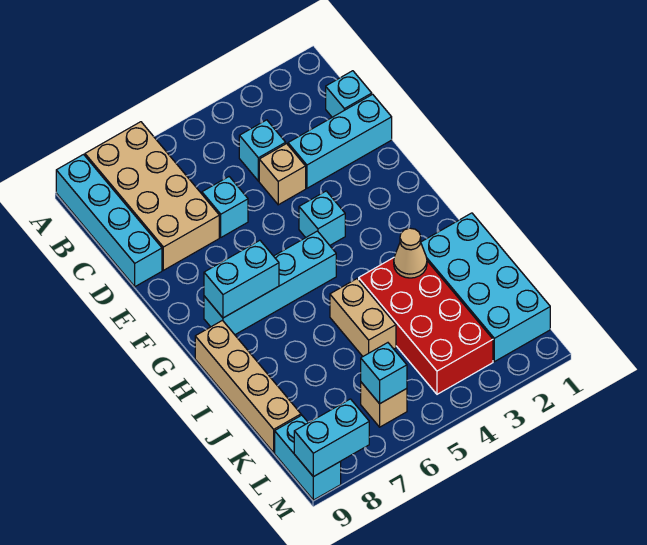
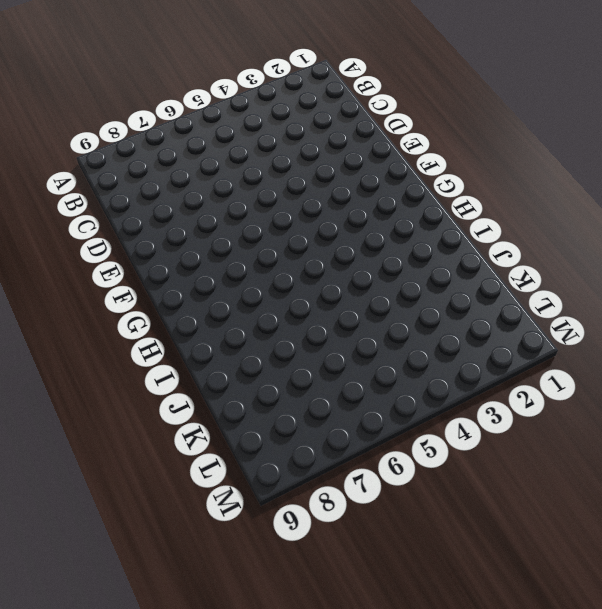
none -> tan 2x4 brick [85,122,219,270]
none -> cyan 1x4 brick [56,155,162,287]
none -> cyan 1x1 brick [326,71,372,117]

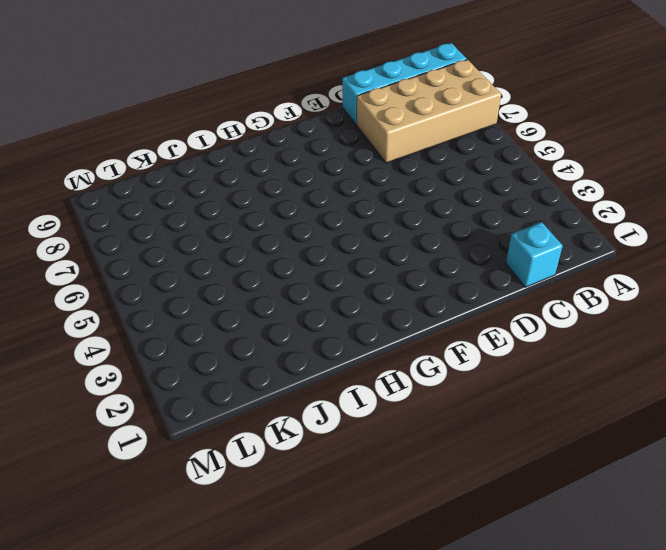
none -> cyan 1x1 brick [239,120,286,181]
none -> cyan 1x3 brick [288,94,392,188]
none -> tan 1x1 brick [259,144,306,205]

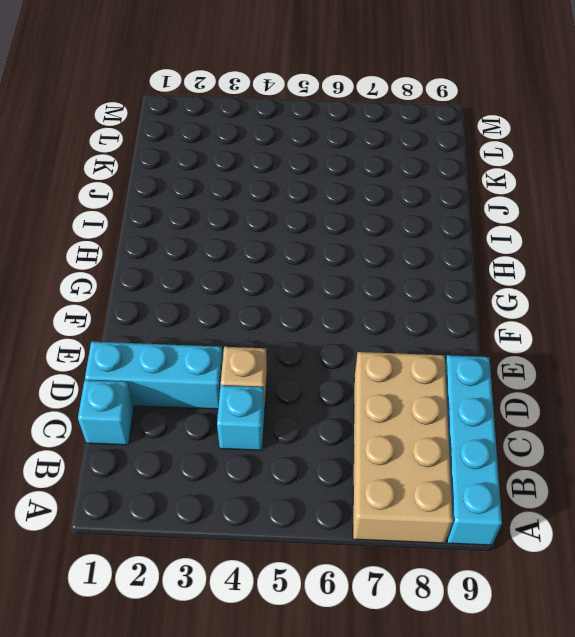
none -> cyan 1x1 brick [202,177,248,237]
none -> cyan 1x1 brick [299,191,345,245]
none -> cyan 1x4 brick [204,231,336,335]

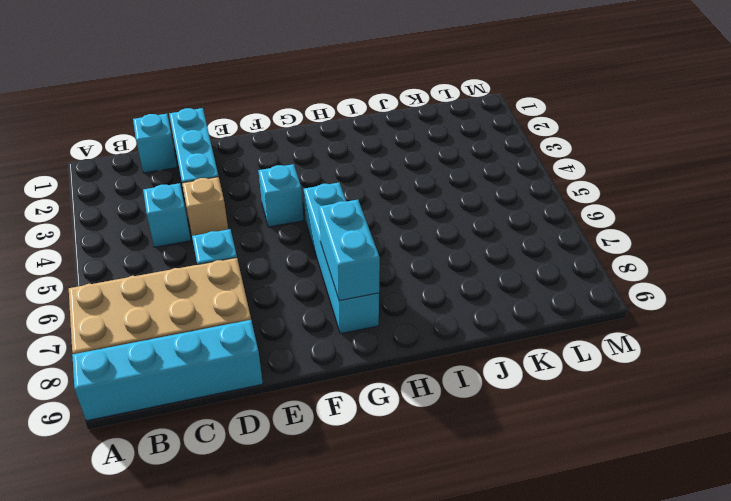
none -> tan 1x4 brick [195,320,301,452]
none -> cyan 2x4 brick [421,213,550,362]
none -> red 2x4 brick [359,258,493,394]

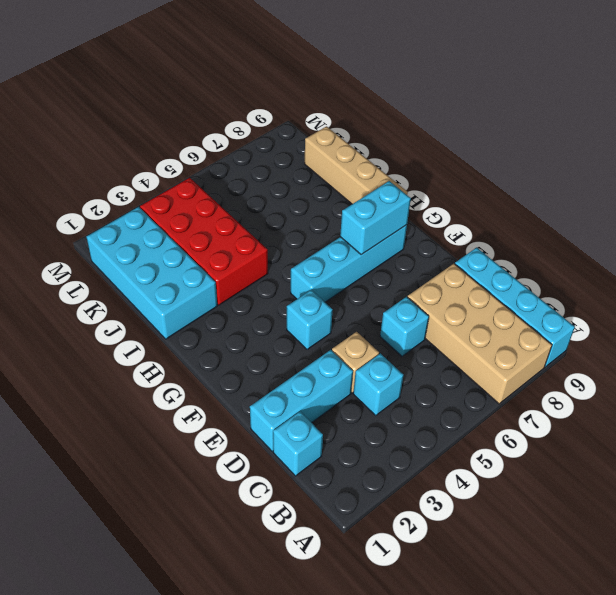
none -> tan 1x2 brick [330,279,396,356]
none -> tan 1x1 brick [361,382,407,427]
none -> cyan 1x2 brick [275,415,341,500]

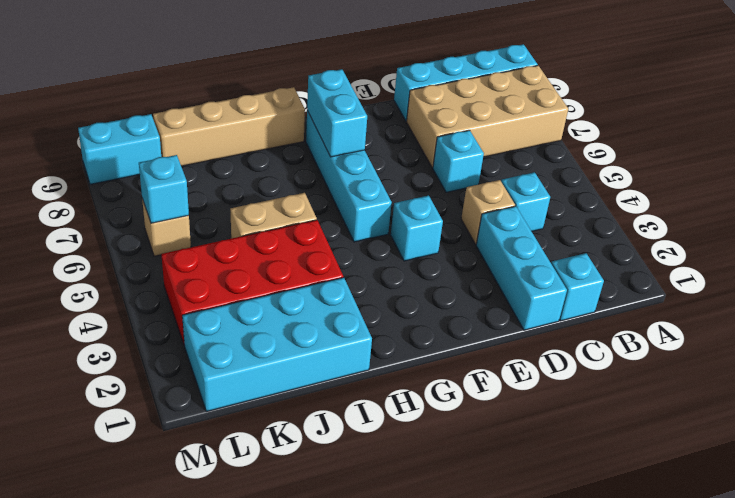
none -> tan 1x1 cone [394,228,427,278]
none -> cyan 1x2 brick [294,399,369,477]

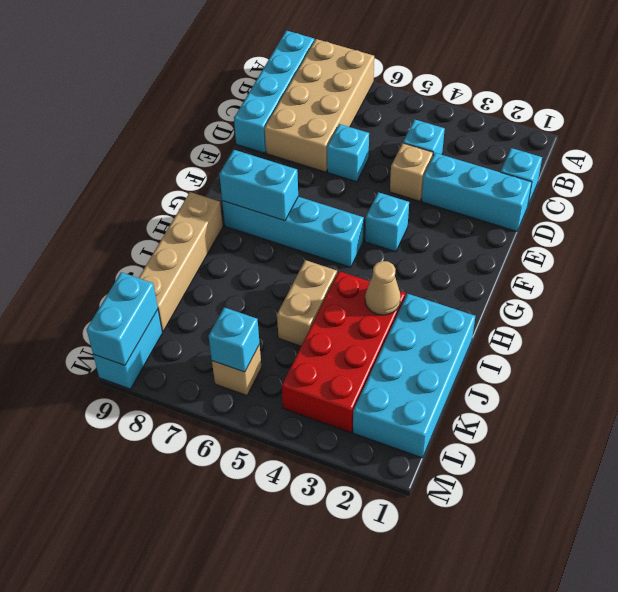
cyan 1x2 brick [87,272,158,365] -> cyan 1x2 brick turned to [294,399,369,477]

